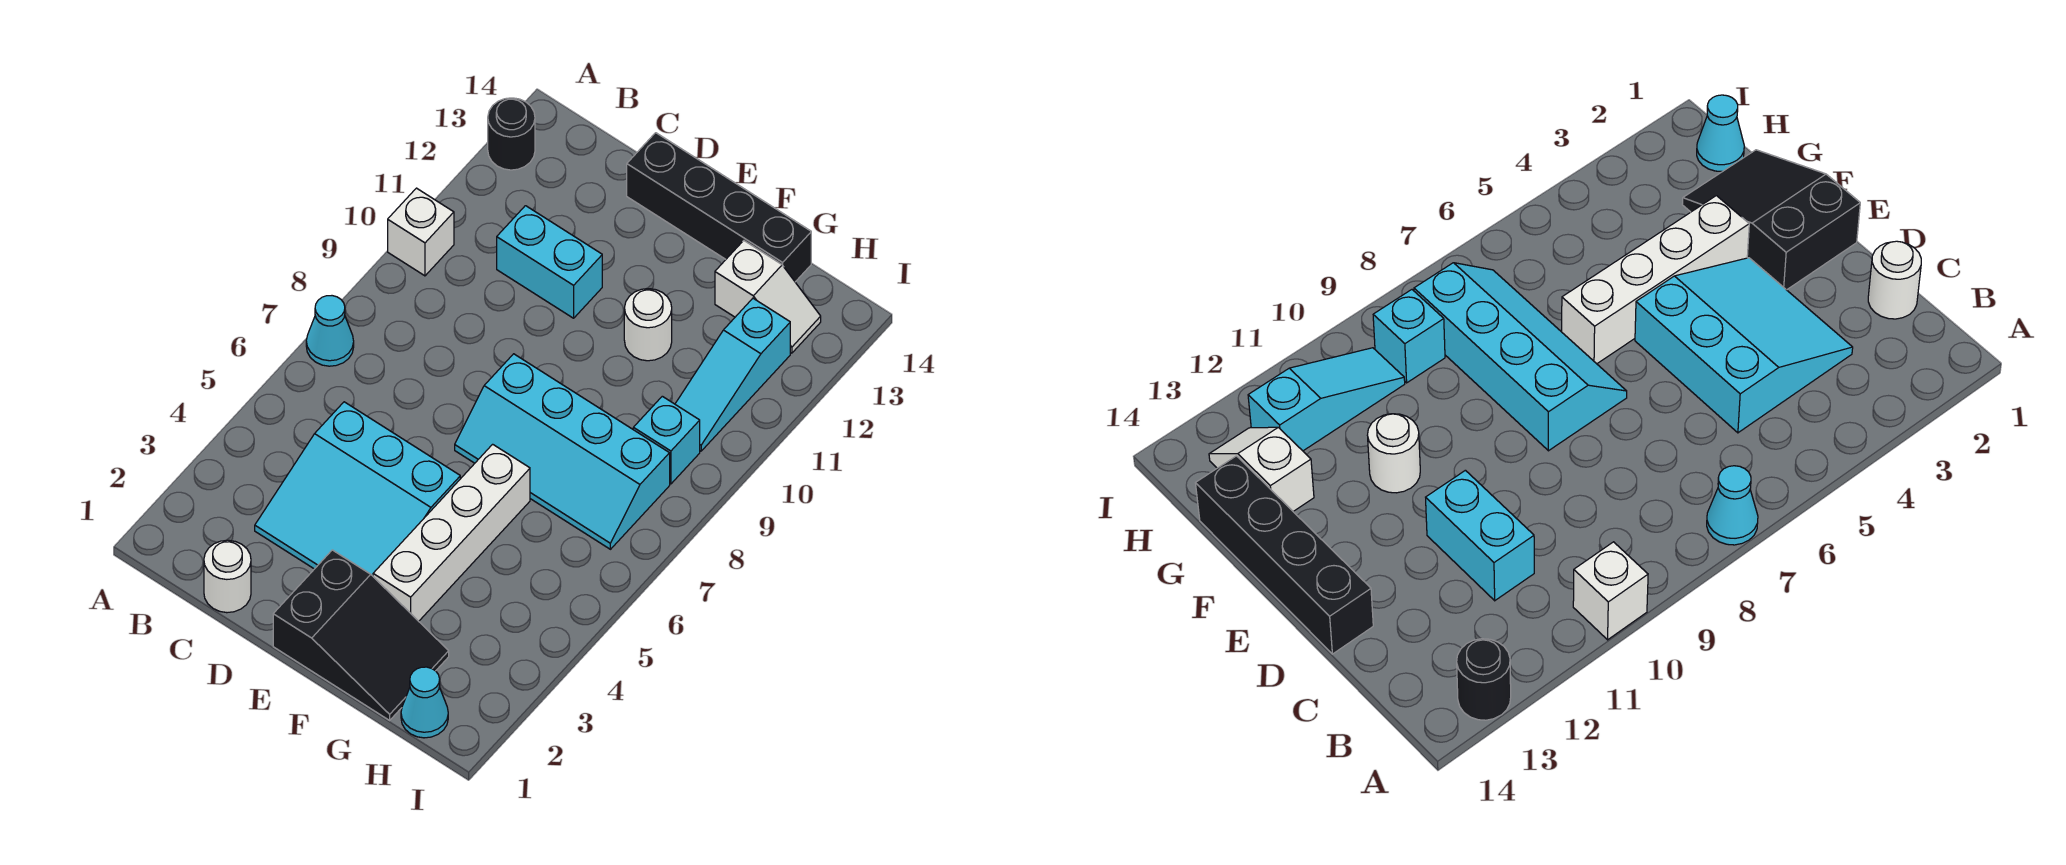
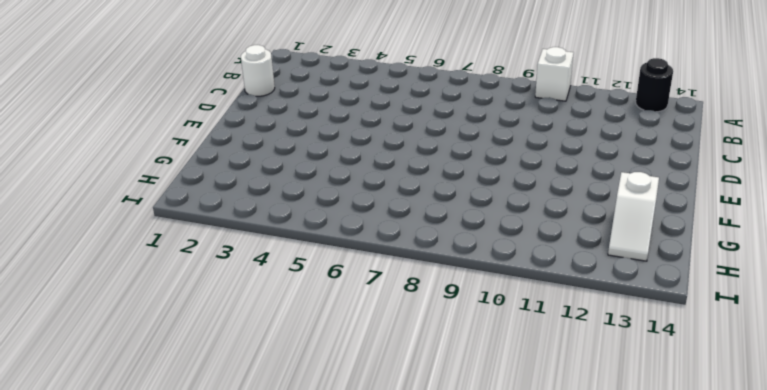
none -> cyan 1x1 cone [306,296,354,366]
none -> cyan 3x3 slope [255,402,460,576]
none -> cyan 1x2 brick [497,206,602,318]

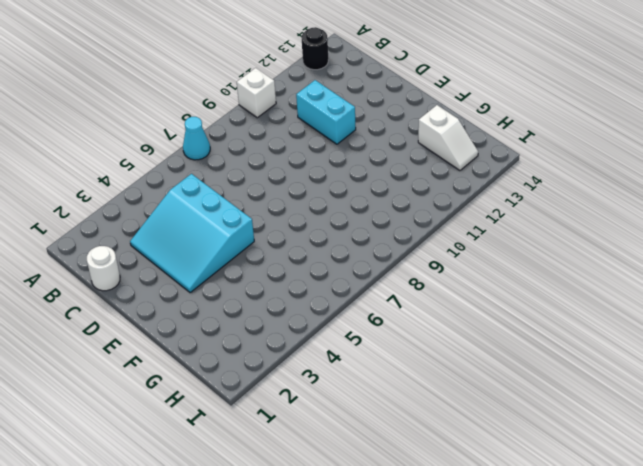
none -> black 1x4 brick [627,133,811,282]
none -> black 2x3 slope [273,550,449,720]
none -> cyan 2x4 slope [455,354,670,549]

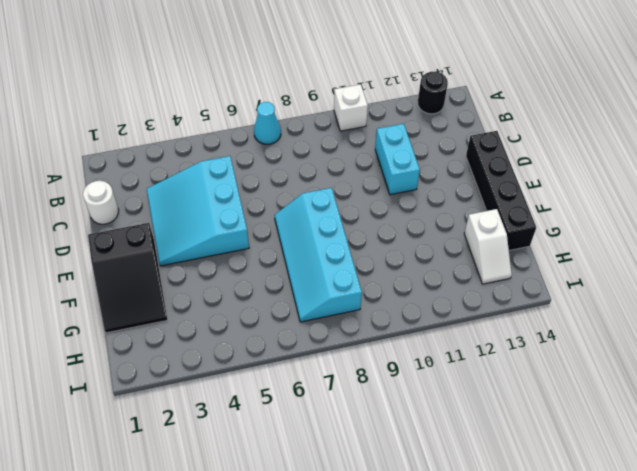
none -> white 1x4 brick [373,444,530,621]
none -> white 1x1 round brick [624,289,672,361]
none -> cyan 1x1 cone [401,667,448,738]

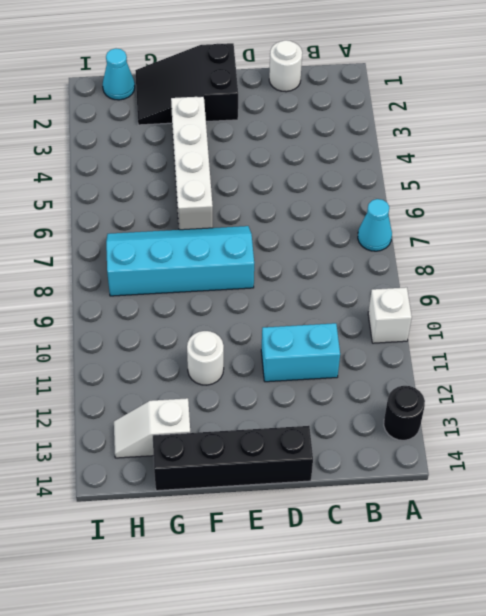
none -> cyan 3x3 slope [255,402,460,576]
none -> cyan 1x1 brick [633,396,700,484]
none -> cyan 1x3 slope [675,298,790,451]

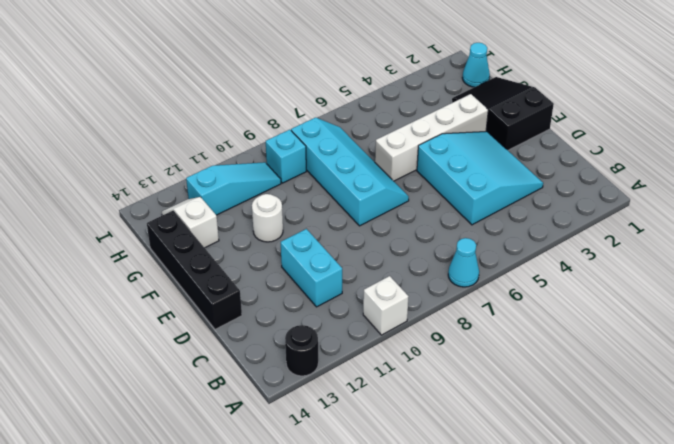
none -> white 1x1 round brick [204,540,251,613]

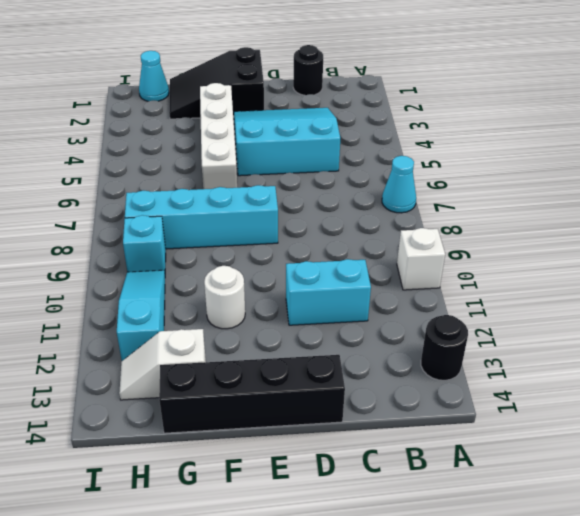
black 1x1 round brick [293,45,323,95] -> white 1x1 round brick [204,540,251,613]

